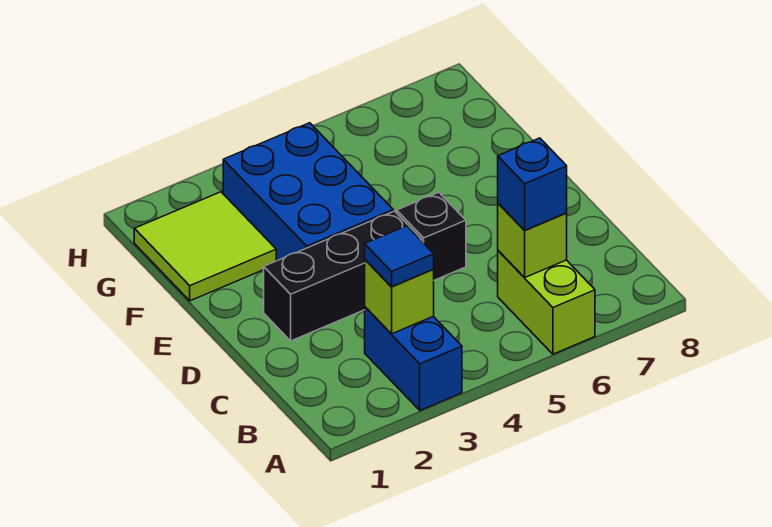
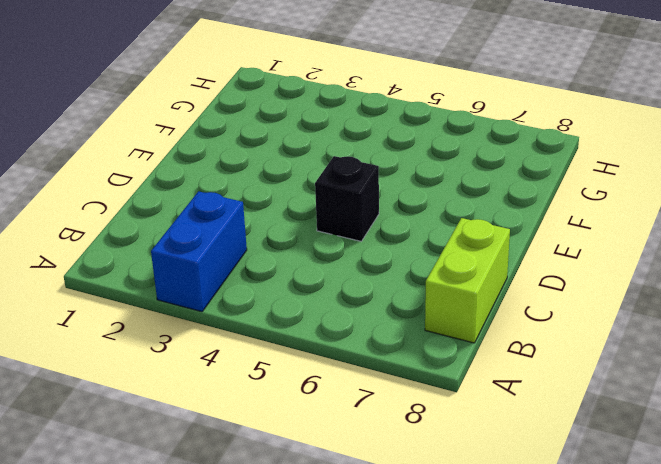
lime 1x2 brick [425,218,510,343] -> lime 1x2 brick moved to [498,251,595,354]
none -> black 1x3 brick [264,211,422,341]
none -> blue 2x3 brick [223,123,393,261]

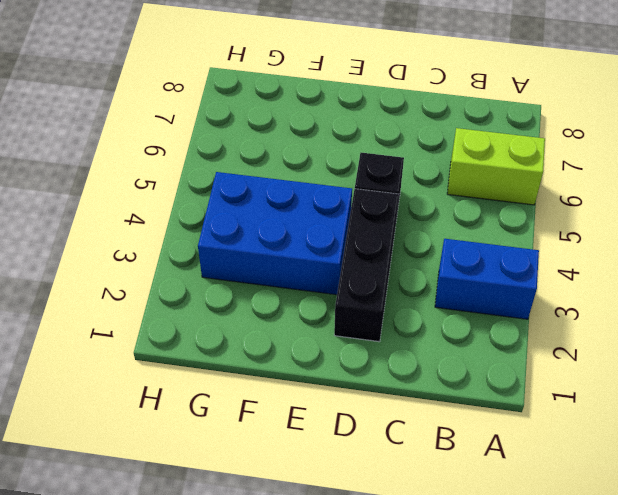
none -> lime 2x2 tile [134,192,276,301]
none -> lime 1x1 brick [365,260,434,334]

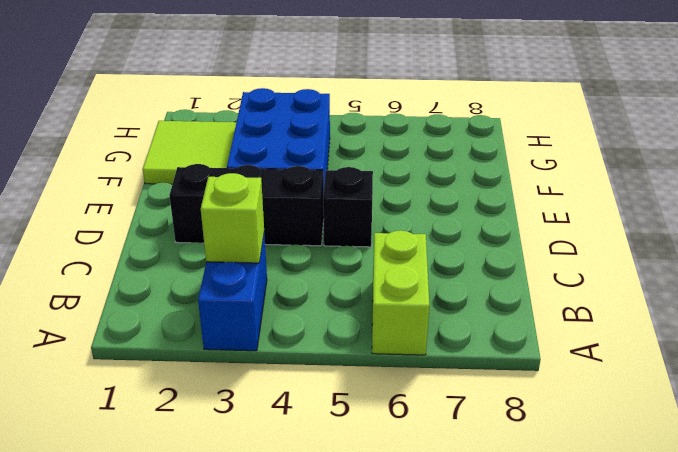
none -> lime 1x1 brick [498,203,567,278]
none -> blue 1x1 tile [365,226,434,287]

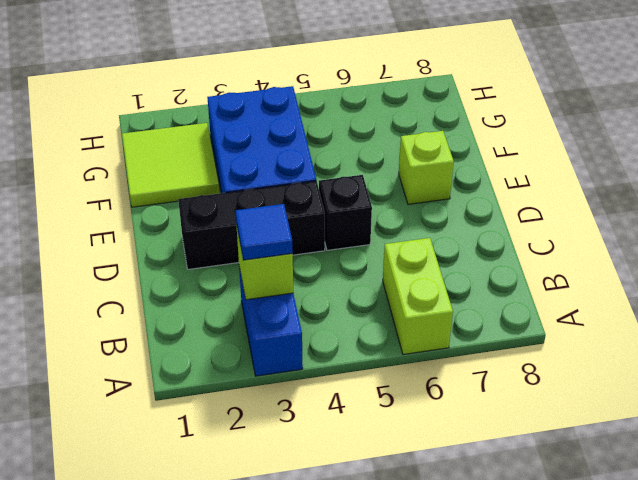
lime 1x1 brick [399,131,454,204] -> lime 1x1 brick moved to [498,203,567,278]
none -> blue 1x1 brick [498,138,567,230]

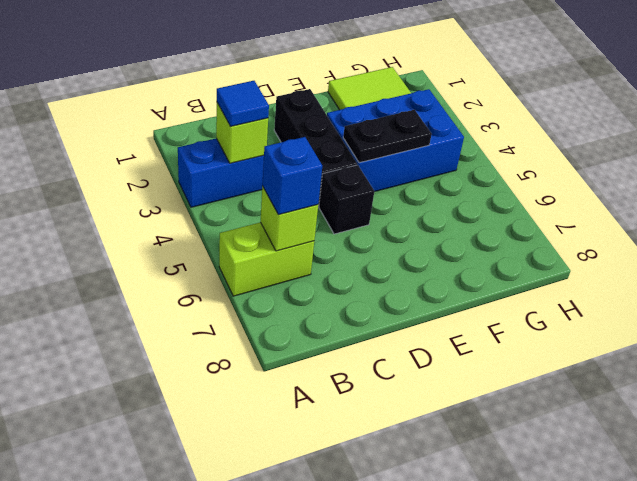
black 1x2 plate [343,110,432,163] -> none

